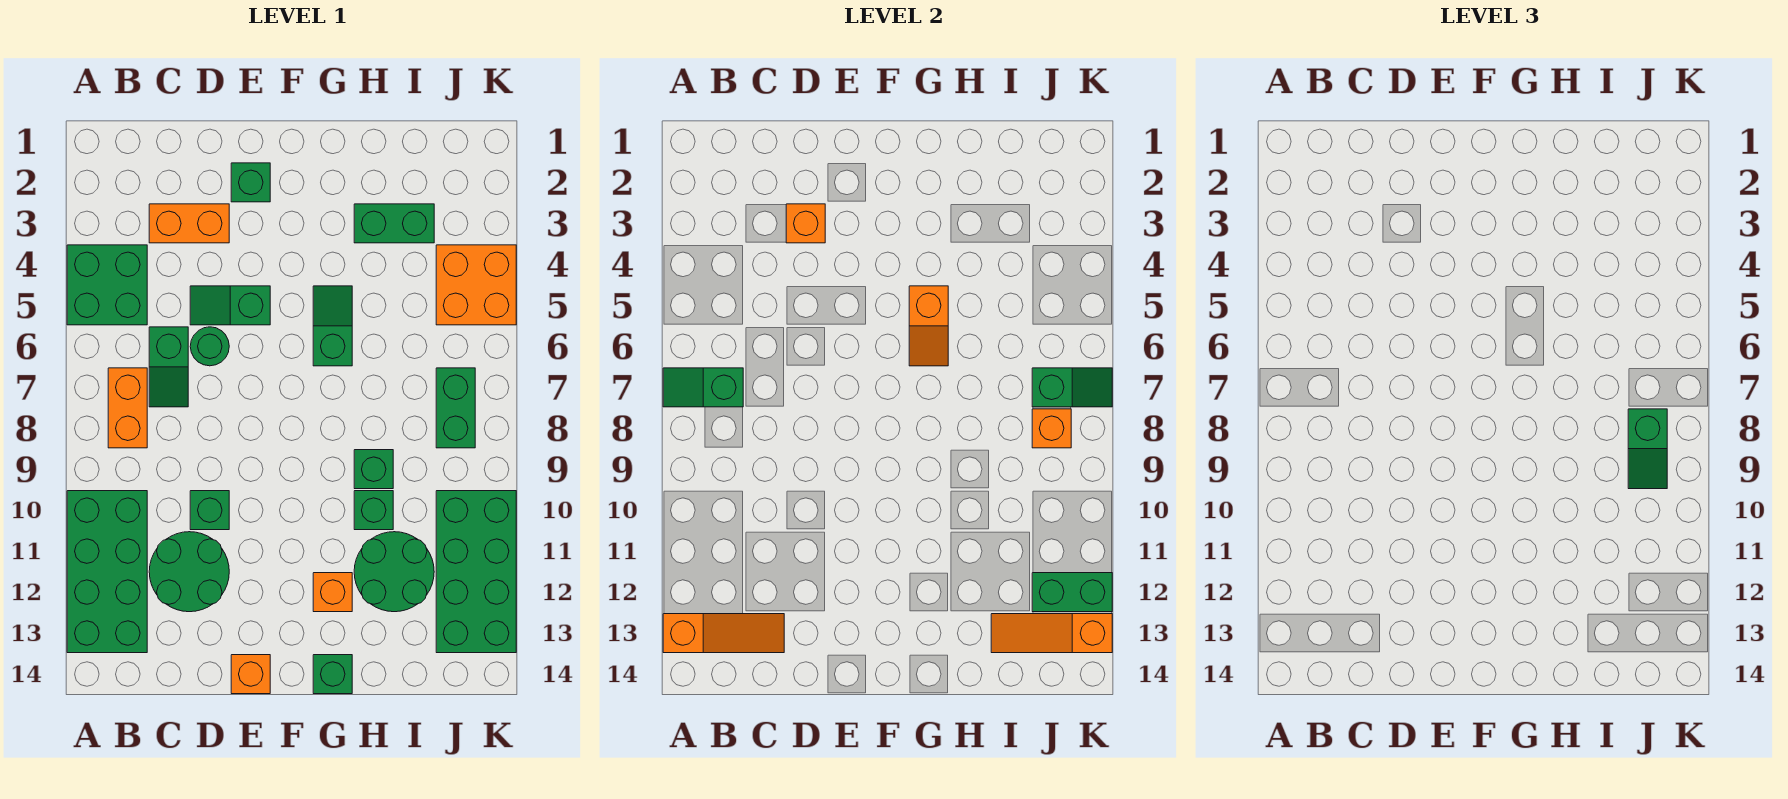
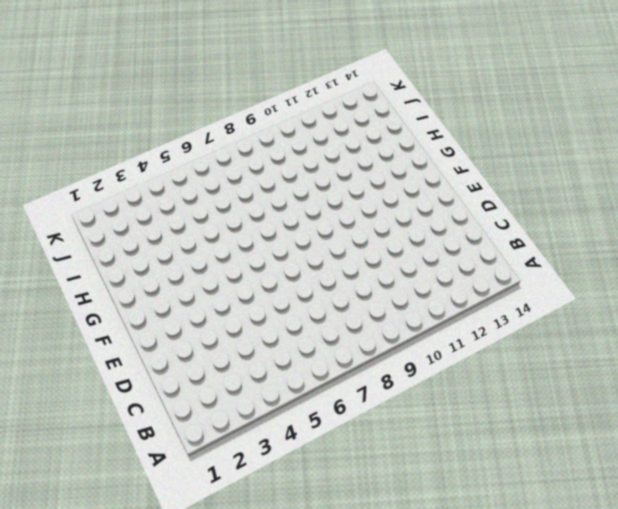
none -> green 2x2 brick [67,245,147,325]
none -> green 2x4 brick [67,491,147,653]
none -> orange 1x2 brick [108,368,147,448]
none -> orange 1x2 brick [149,204,229,243]

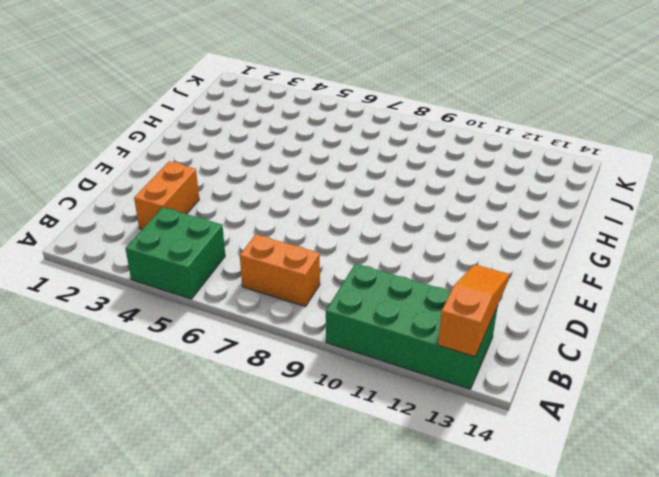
none -> green 1x2 slope [149,327,188,407]
none -> green 2x2 round brick [149,532,229,612]
none -> green 1x2 slope [190,286,270,325]
none -> green 1x1 round brick [190,327,229,366]

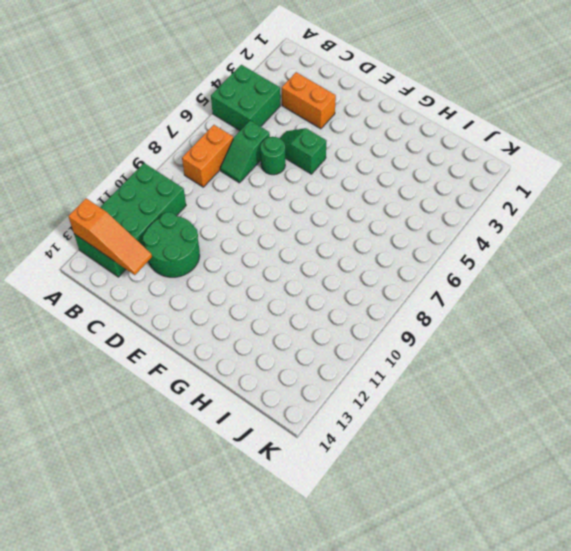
none -> green 1x1 brick [190,491,229,530]
none -> green 1x1 brick [231,163,270,202]
none -> orange 1x1 brick [231,655,270,694]
none -> green 1x2 slope [313,286,352,366]

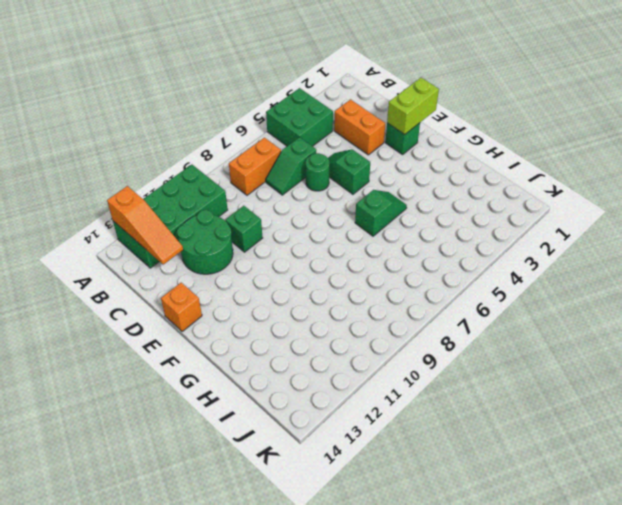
lime 1x2 brick [387,78,439,135] -> none
none -> orange 1x1 brick [313,573,352,612]
none -> green 1x1 brick [313,655,352,694]
none -> green 1x2 brick [354,204,434,243]
none -> green 1x1 brick [354,450,393,489]

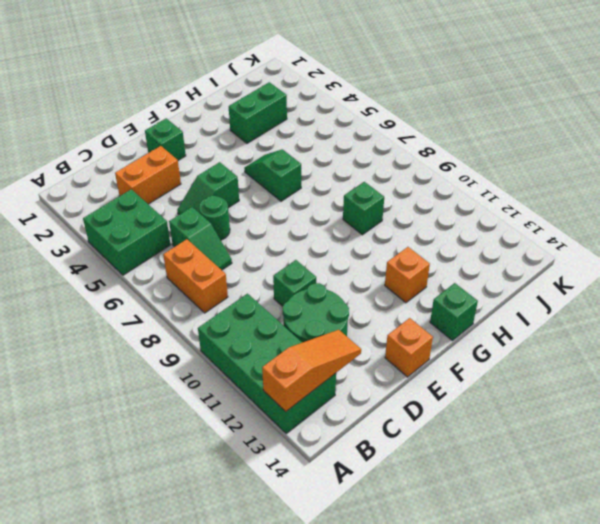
none -> green 1x1 brick [354,491,393,530]
none -> green 2x2 round brick [354,532,434,612]
none -> orange 2x2 brick [436,245,516,325]
none -> green 1x2 brick [436,368,475,448]

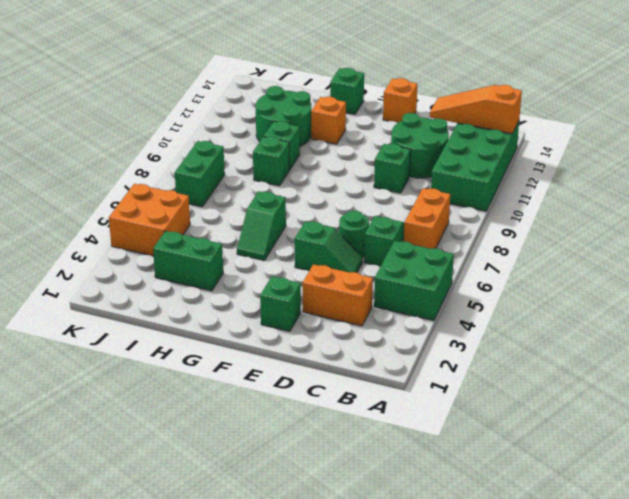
none -> green 2x4 brick [436,491,516,653]
none -> green 1x2 slope [663,368,743,407]
none -> orange 1x1 brick [786,204,825,243]
none -> orange 1x2 slope [909,286,948,366]

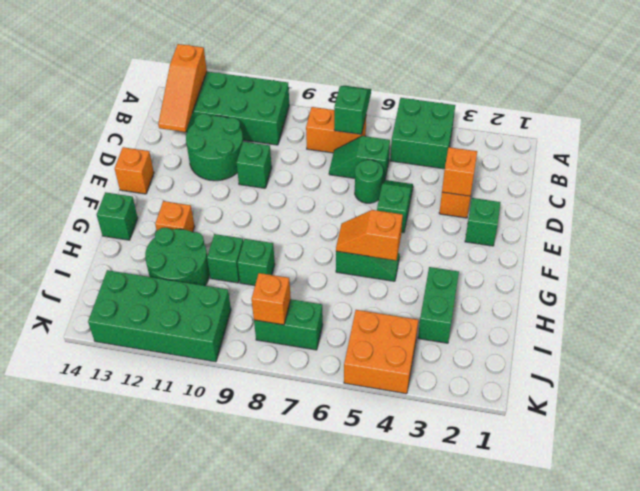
none -> orange 1x3 slope [991,614,1112,653]
none -> green 1x2 slope [1032,368,1112,407]
none -> green 1x2 brick [1032,573,1112,612]
none -> green 1x2 slope [1628,409,1667,489]

